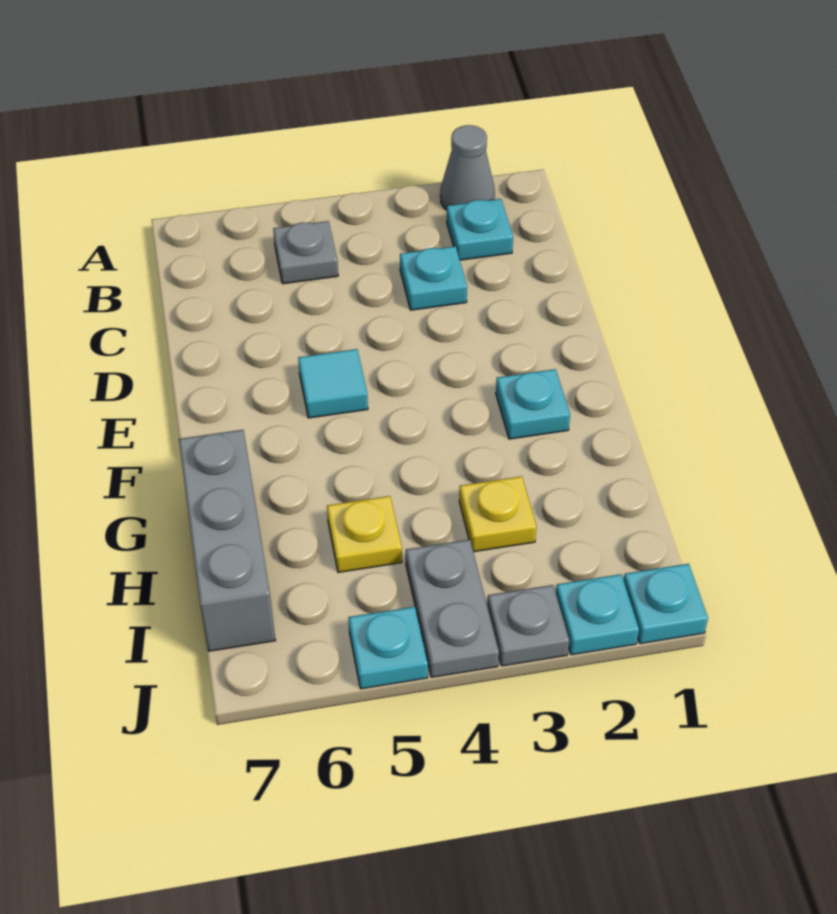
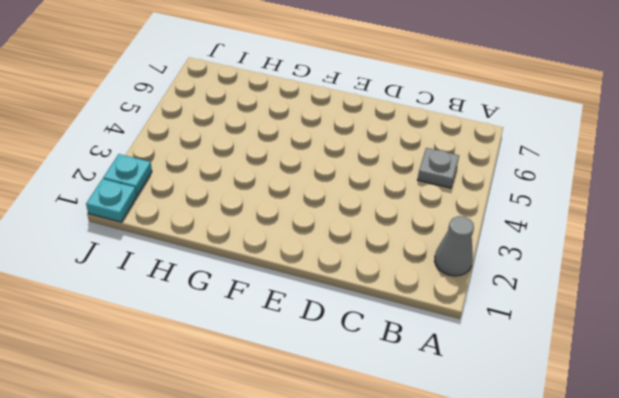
none -> cyan 1x1 plate [447,199,513,260]
none -> cyan 1x1 plate [400,246,467,310]
none -> cyan 1x1 tile [298,349,368,418]

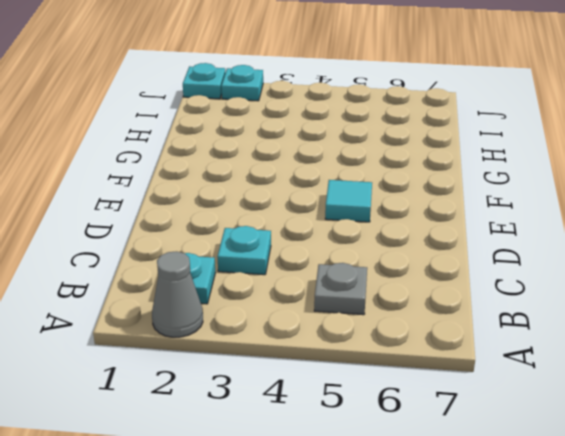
none -> cyan 1x1 plate [496,369,570,439]
none -> grey 1x3 brick [179,430,276,651]
none -> yellow 1x1 plate [459,476,536,552]

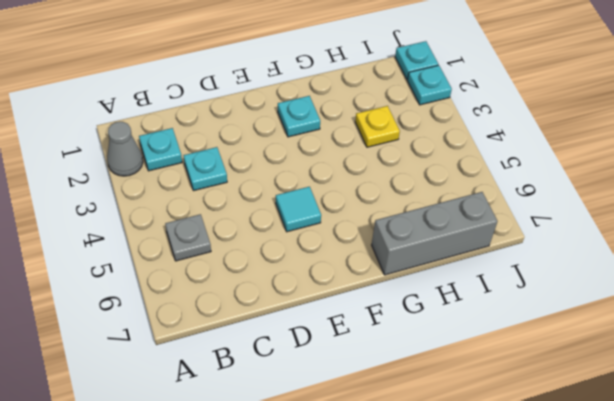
none -> yellow 1x1 plate [327,496,402,572]
none -> grey 1x2 plate [406,540,499,677]
none -> grey 1x1 plate [487,585,569,666]

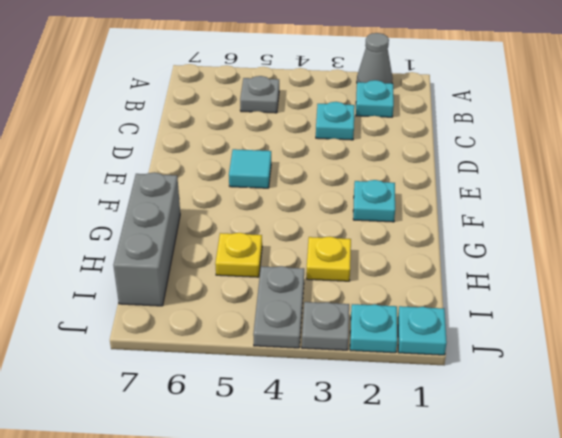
none -> cyan 1x1 plate [348,607,428,689]

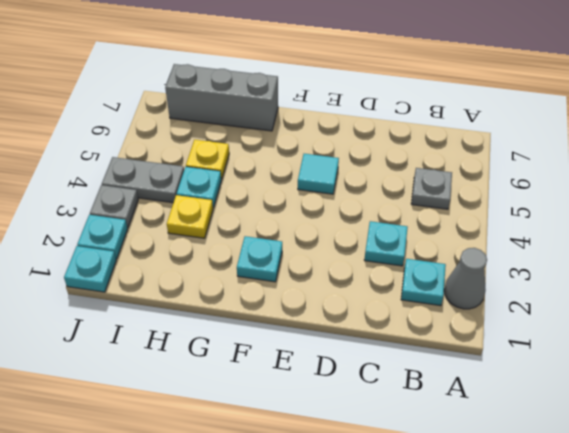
cyan 1x1 plate [177,167,222,208] -> cyan 1x1 plate moved to [348,607,428,689]

